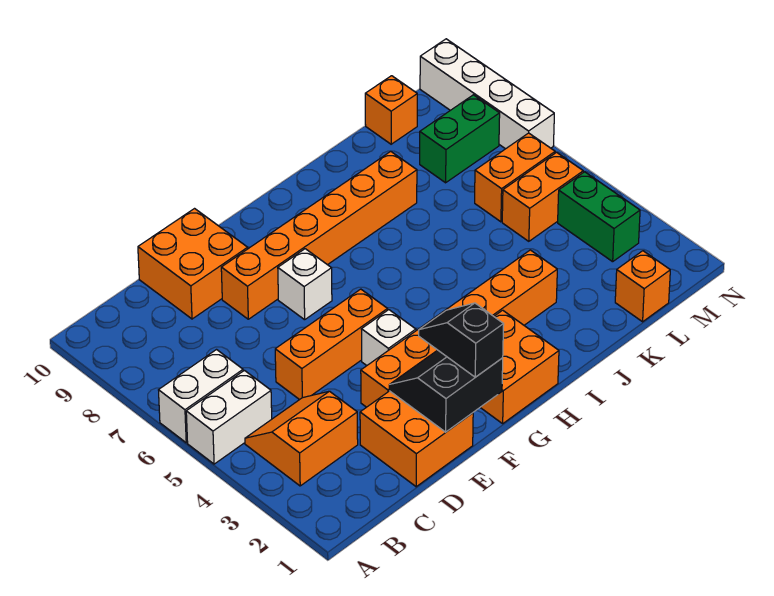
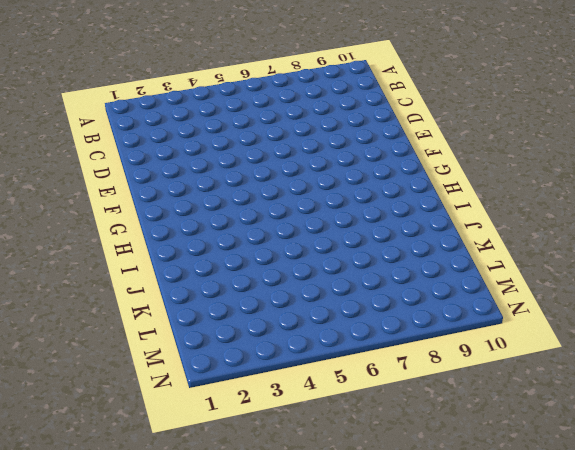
none -> white 1x2 brick [186,370,272,464]
none -> white 1x2 brick [159,350,243,443]
none -> orange 2x2 slope [245,391,358,486]

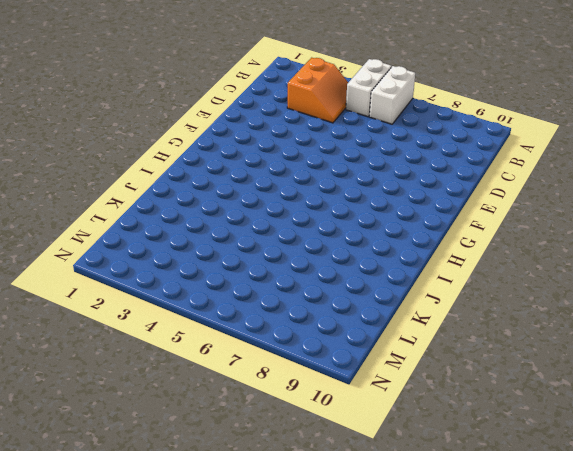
none -> orange 2x2 brick [360,391,473,487]
none -> orange 1x3 brick [275,289,388,400]
none -> orange 2x2 brick [138,209,248,319]

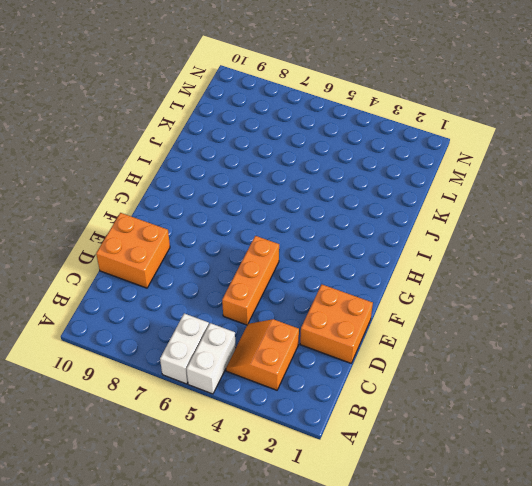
none -> orange 1x6 brick [361,250,557,407]
none -> orange 1x6 brick [221,151,417,319]
none -> white 1x1 brick [361,310,416,365]

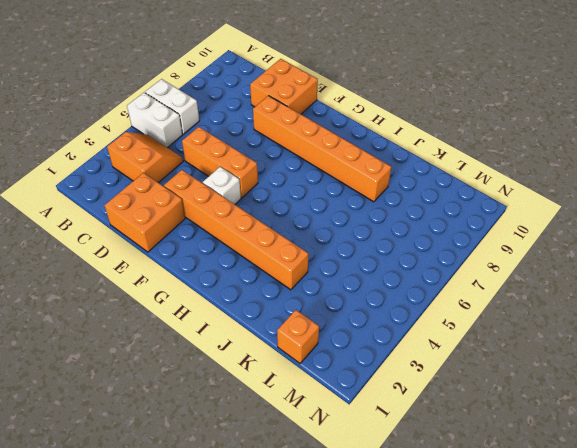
none -> white 1x1 brick [278,249,332,320]
none -> orange 2x2 brick [480,310,559,424]
none -> orange 1x2 brick [502,152,583,241]

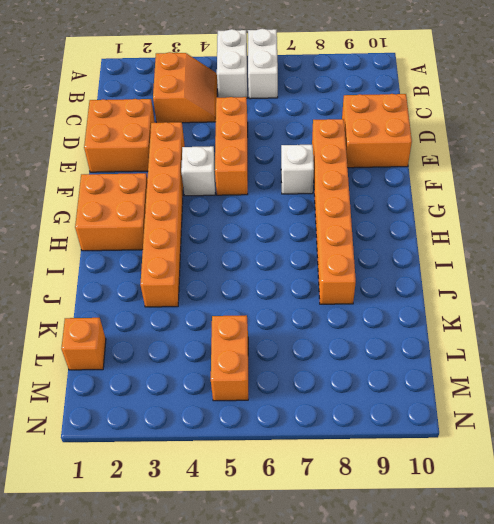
none -> orange 1x2 brick [475,133,555,222]
none -> green 1x2 brick [420,95,500,183]
none -> orange 1x1 brick [365,76,417,144]

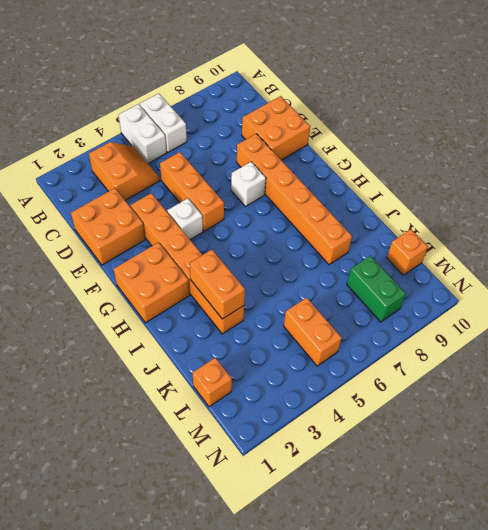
orange 1x2 brick [190,250,245,319] -> orange 1x2 brick moved to [475,133,555,222]
none -> green 1x2 brick [558,172,640,262]
none -> white 1x4 brick [420,39,554,149]
none -> black 2x2 slope [389,350,503,432]

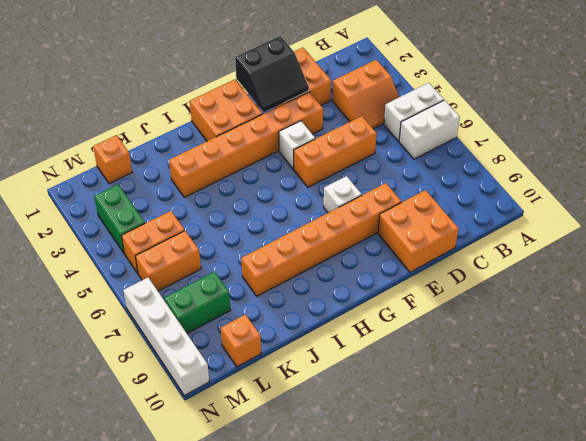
none -> black 1x2 slope [419,303,504,377]

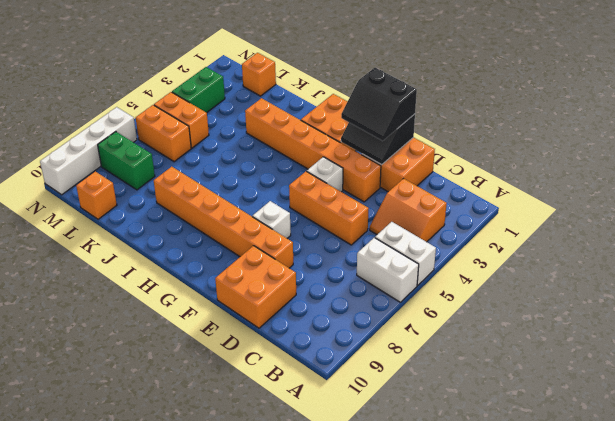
black 2x2 slope [341,68,417,141] -> black 1x2 slope [419,303,504,377]

